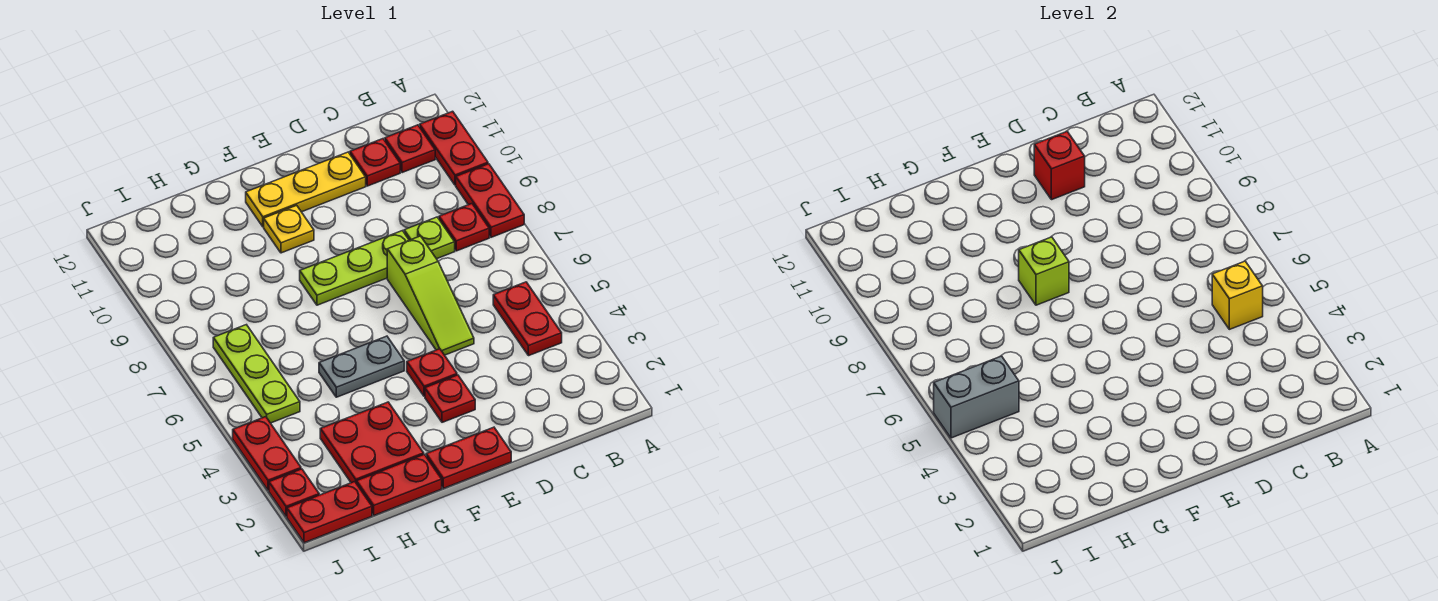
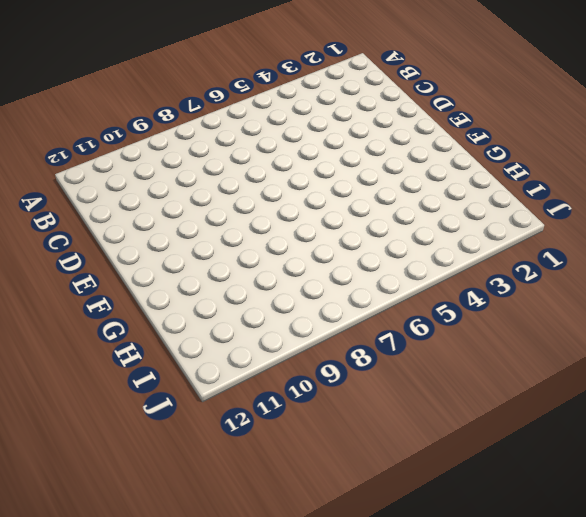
none -> red 1x2 plate [456,164,524,237]
none -> red 1x2 plate [420,111,488,185]
none -> red 1x2 plate [493,282,562,356]

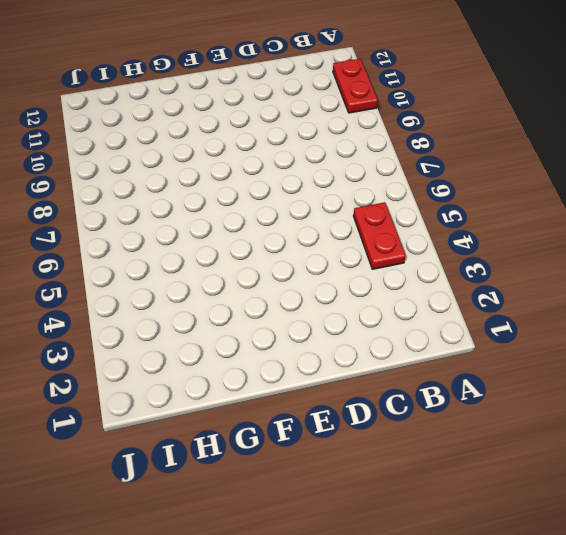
none -> red 1x2 plate [456,164,524,237]
none -> red 1x1 plate [439,204,489,251]
none -> red 1x1 plate [385,125,435,173]

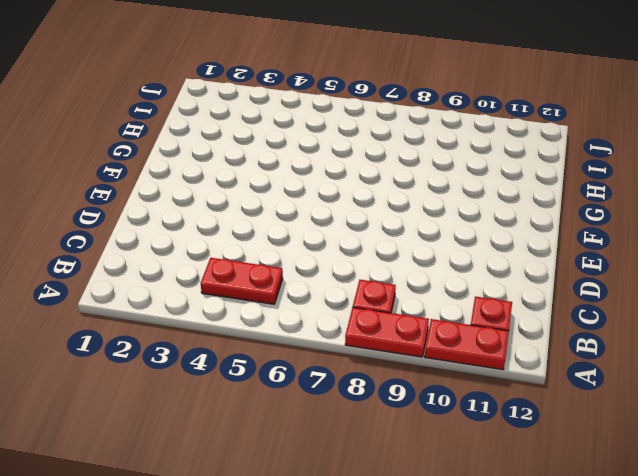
none -> lime 1x1 plate [404,217,455,259]
none -> red 1x1 plate [350,139,400,186]
none -> lime 1x3 slope [387,236,474,355]

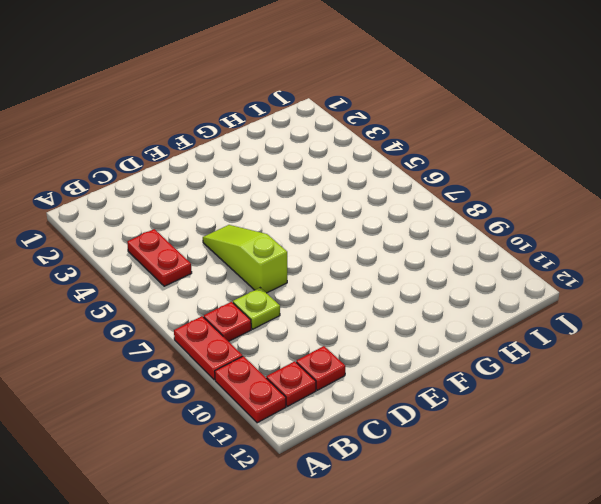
none -> lime 1x3 plate [300,231,409,305]
none -> yellow 1x3 plate [246,152,366,227]
none -> red 1x2 plate [426,427,511,488]

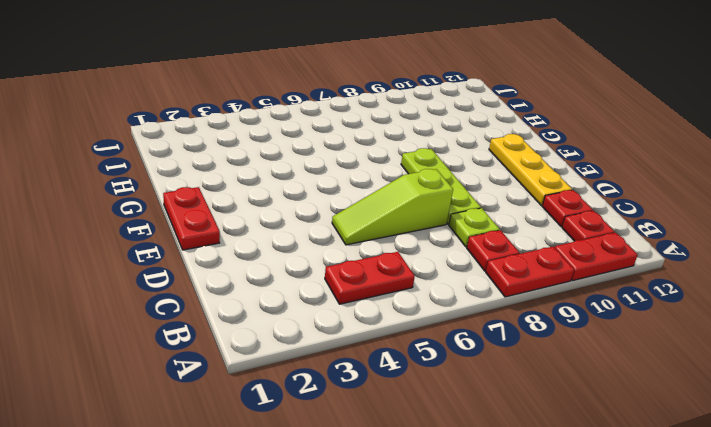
none -> red 1x1 plate [425,375,475,422]
none -> red 1x1 plate [407,349,457,396]
none -> grey 1x2 plate [319,336,404,397]

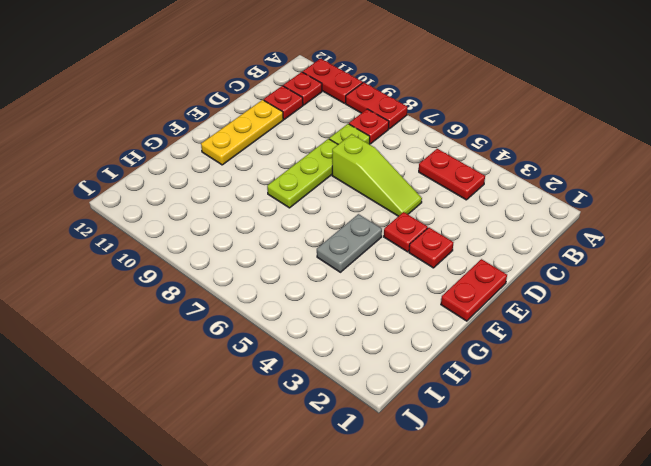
none -> yellow 1x1 plate [264,205,314,253]
none -> red 1x2 plate [357,454,442,515]
none -> red 2x2 plate [320,402,424,484]

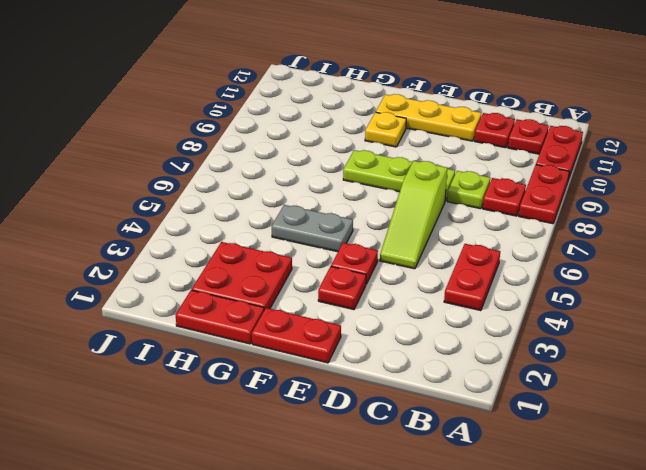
none -> red 1x2 plate [287,482,372,543]
none -> lime 1x3 plate [213,325,300,423]
none -> red 1x1 plate [269,469,319,516]

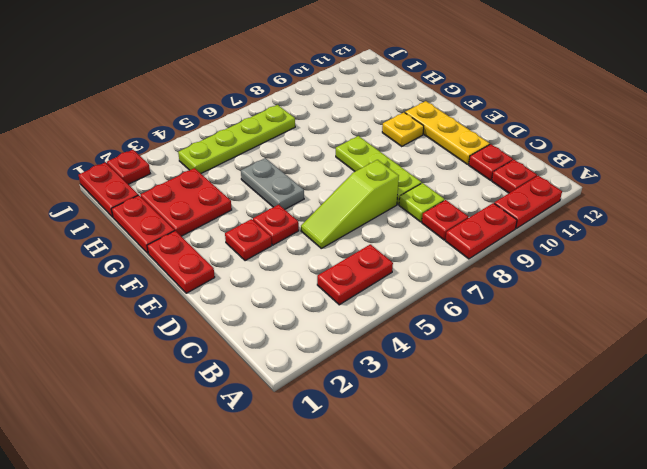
lime 1x4 plate [178,105,295,173] -> lime 1x3 plate [213,325,300,423]
none -> red 1x2 plate [233,417,301,490]
none -> yellow 1x1 brick [1212,261,1263,329]
none -> red 1x1 brick [1034,132,1085,200]

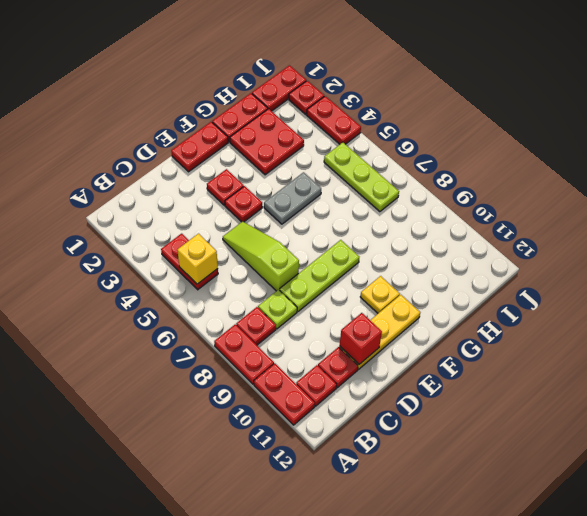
none -> lime 1x1 brick [1019,237,1069,305]
none -> grey 1x2 brick [934,356,1019,438]

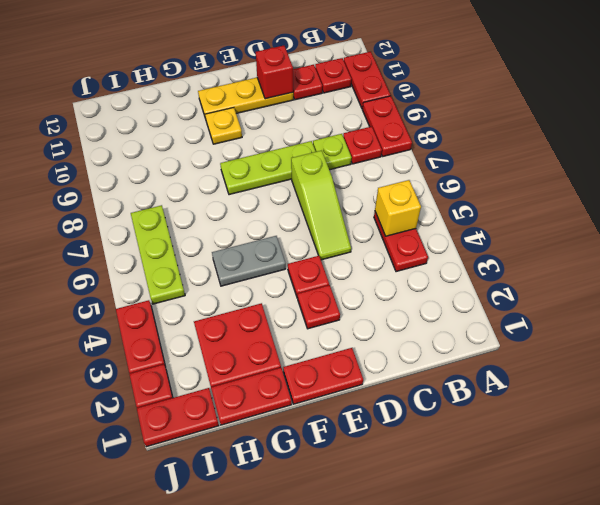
none -> lime 1x1 brick [1019,237,1069,305]
none -> grey 1x2 brick [934,356,1019,438]

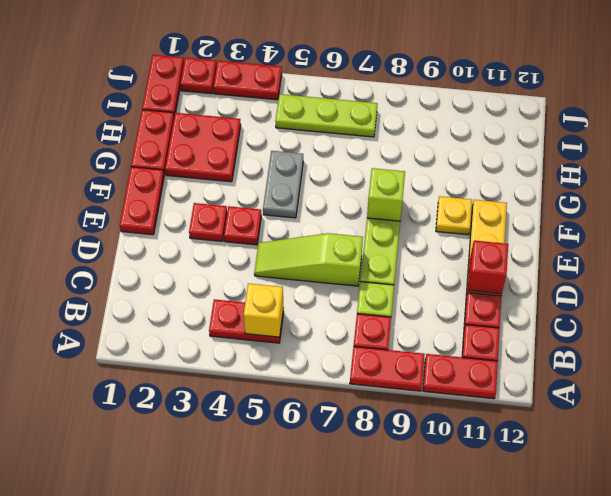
none -> grey 1x2 brick [934,356,1019,438]

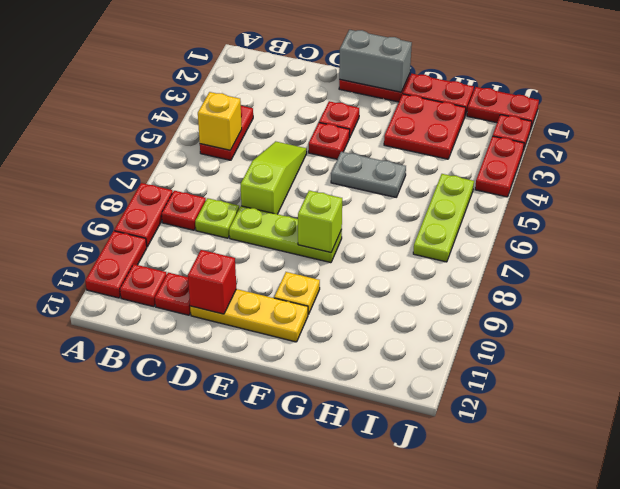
grey 1x2 brick [339,30,412,92] -> grey 1x2 brick moved to [934,356,1019,438]

